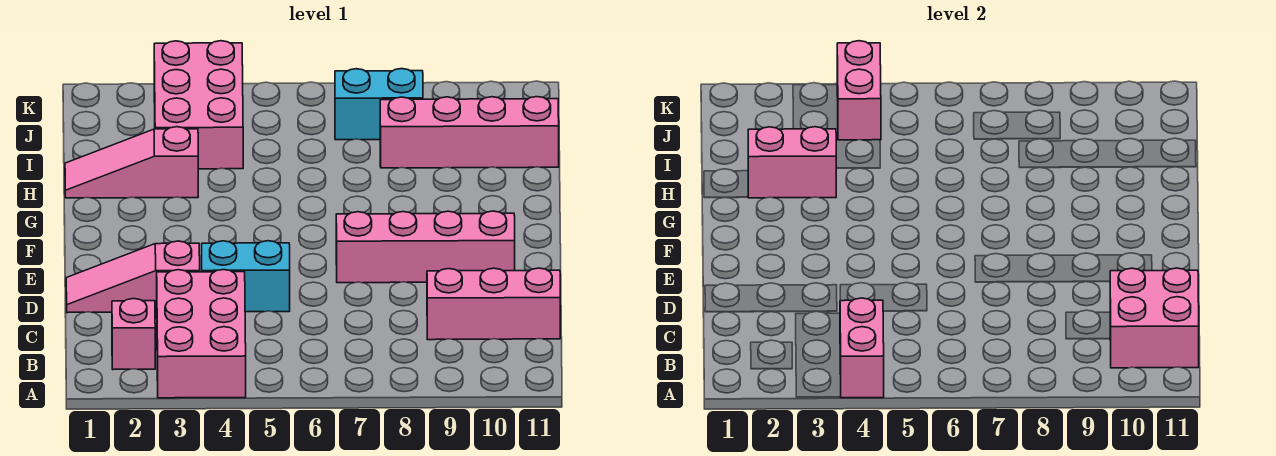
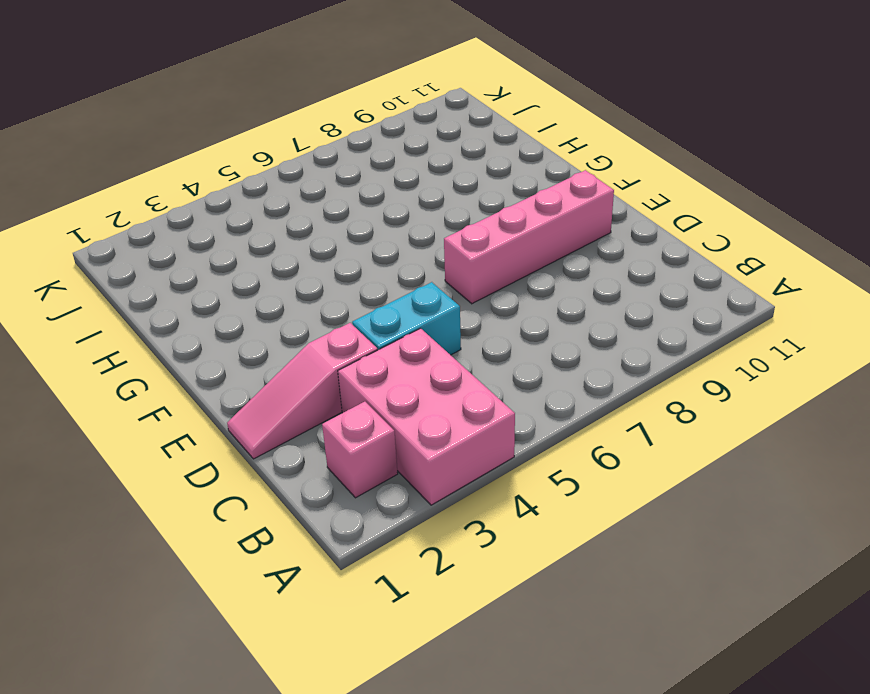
none -> pink 1x3 brick [427,268,560,340]
none -> pink 1x3 slope [65,127,198,198]
none -> pink 2x3 brick [154,41,243,169]

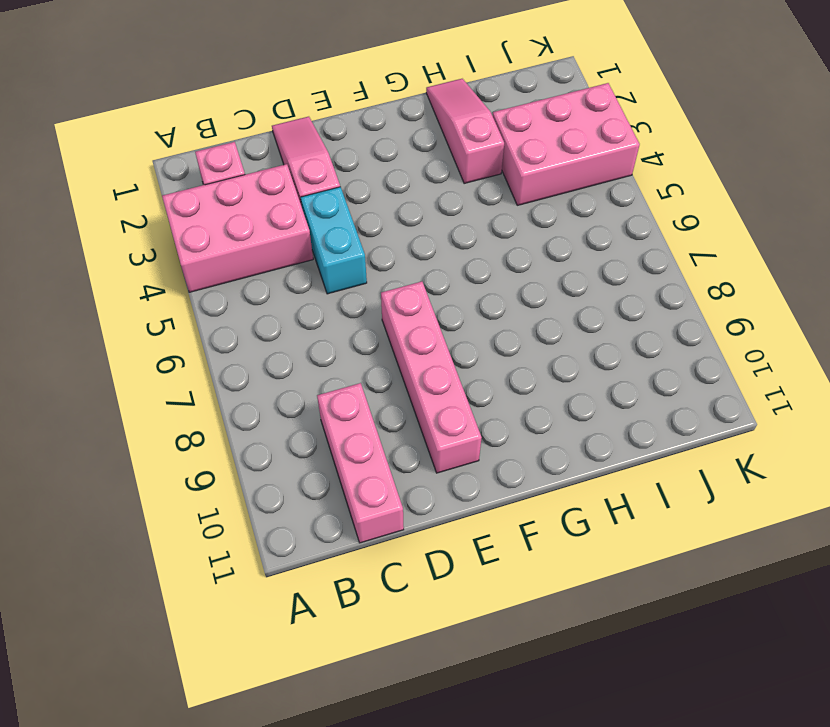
none -> pink 1x4 brick [380,97,559,168]
none -> cyan 1x2 brick [335,69,423,140]
none -> pink 1x2 brick [840,298,884,398]

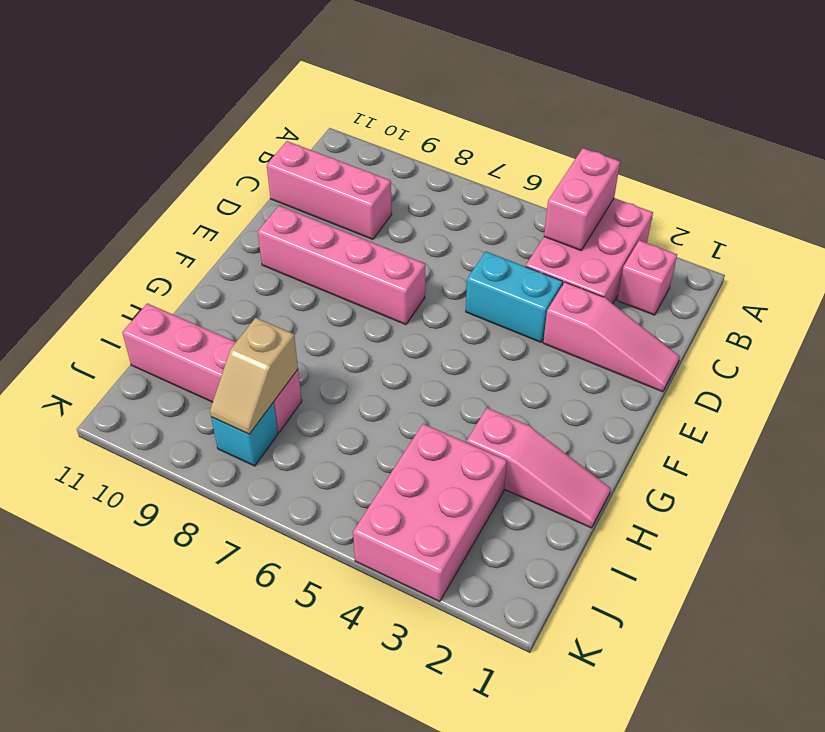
tan 1x2 slope [210,318,298,434] -> none
cyan 1x1 brick [211,402,278,466] -> cyan 1x2 brick [335,69,423,140]
none -> pink 2x2 brick [1110,268,1199,368]
none -> pink 1x2 brick [748,127,836,198]
none -> pink 1x2 brick [837,41,881,140]

